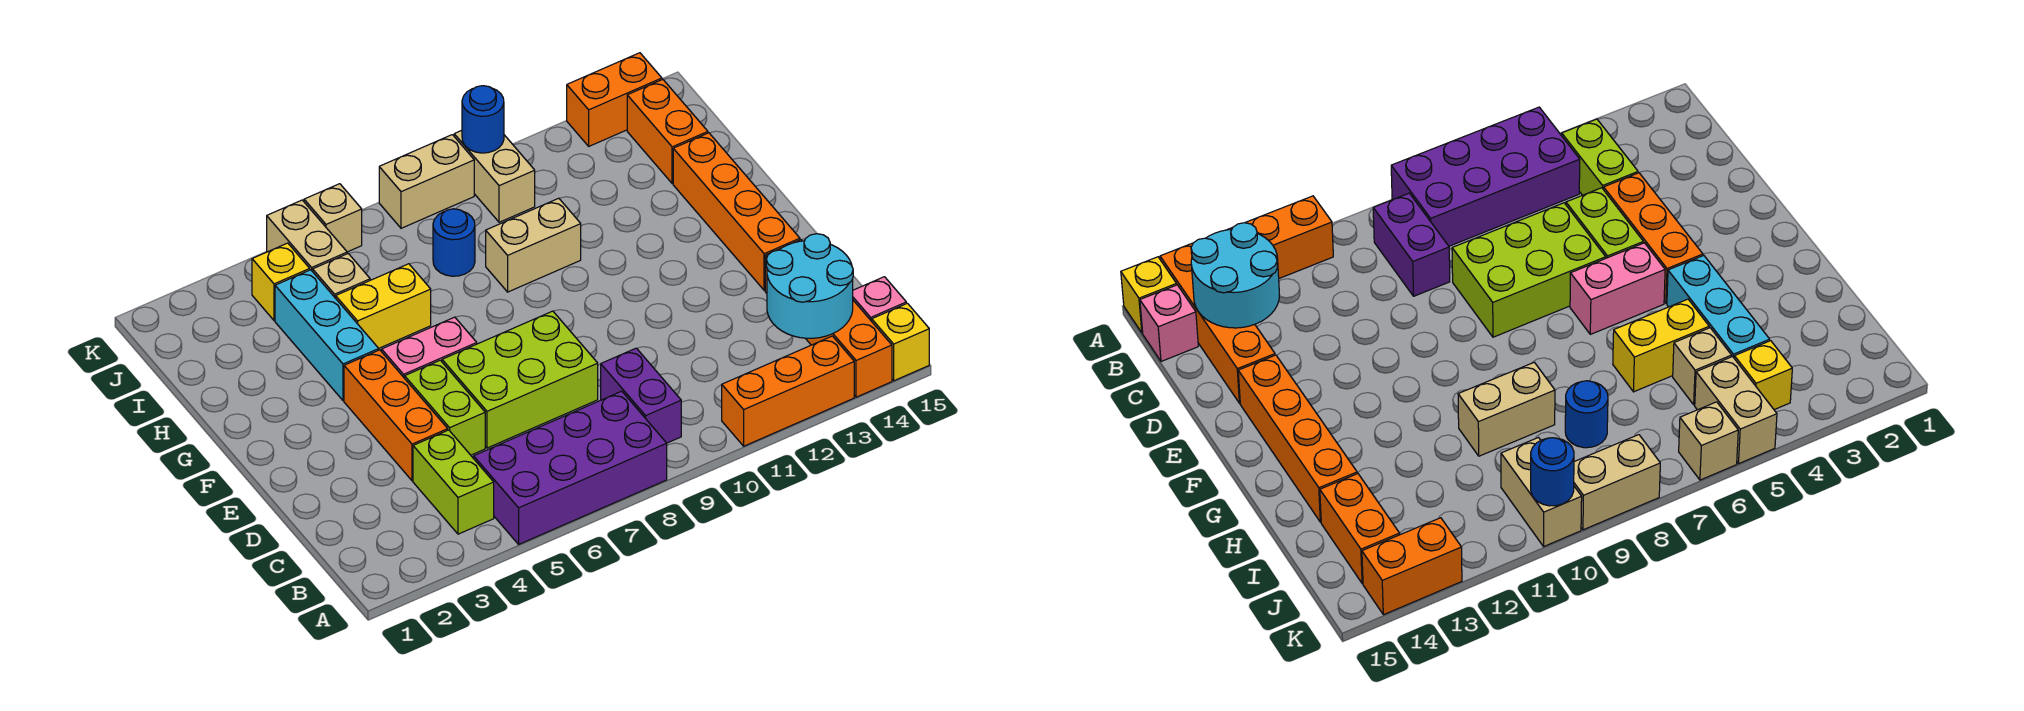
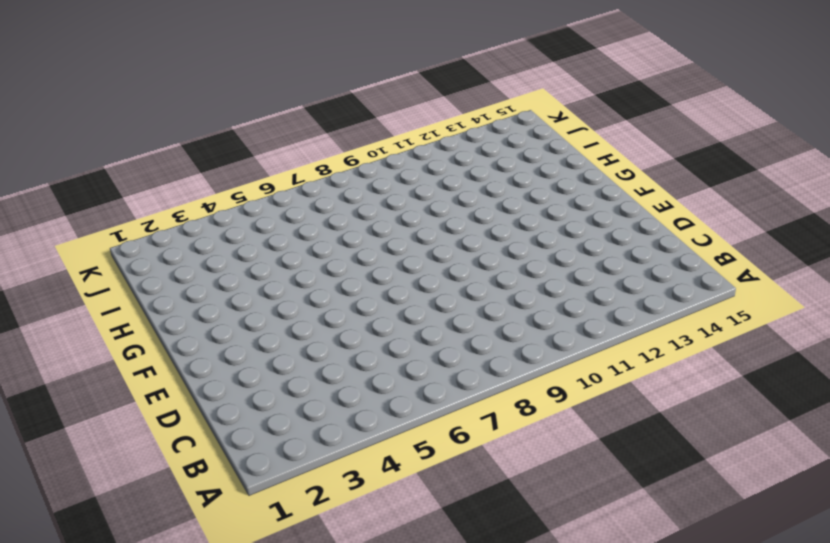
none -> purple 2x4 brick [474,391,667,544]
none -> orange 1x3 brick [722,336,854,446]
none -> orange 1x4 brick [765,240,892,397]

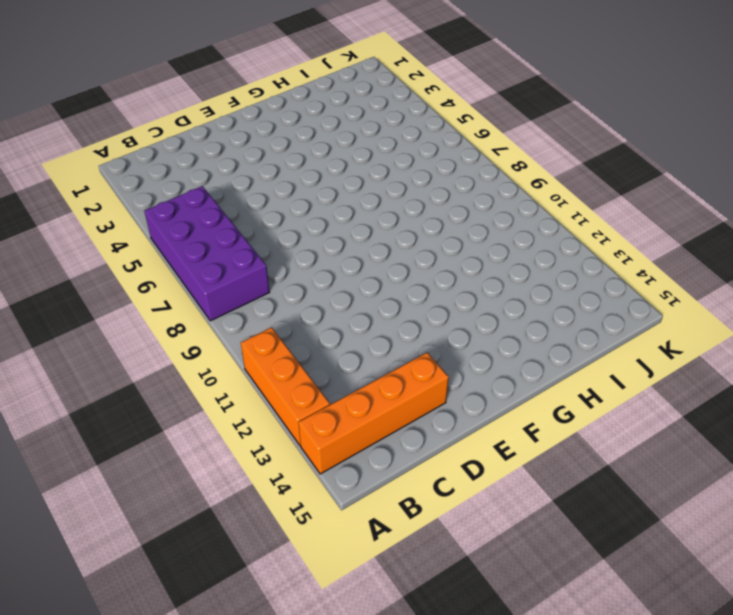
none -> yellow 1x1 brick [872,303,929,381]
none -> lime 1x2 brick [413,430,494,534]
none -> purple 1x2 brick [601,348,681,443]

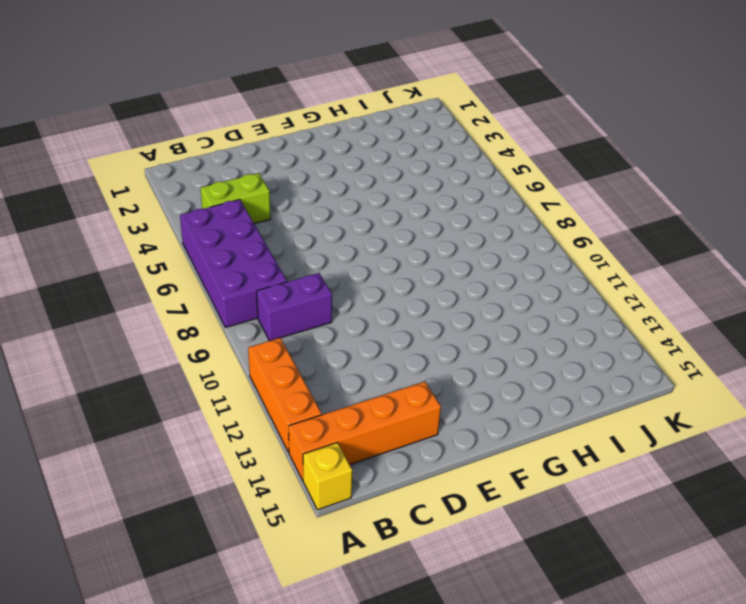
none -> pink 1x1 brick [853,277,906,321]
none -> orange 1x3 brick [344,350,448,481]
none -> lime 1x2 brick [405,360,485,455]

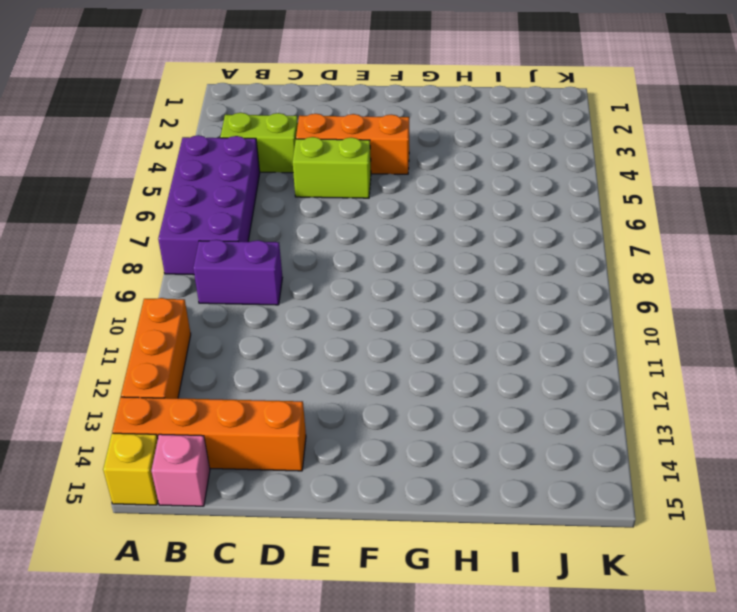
none -> lime 2x3 brick [442,311,598,448]
none -> orange 1x4 brick [673,133,800,290]
none -> pink 1x2 brick [382,317,477,378]

